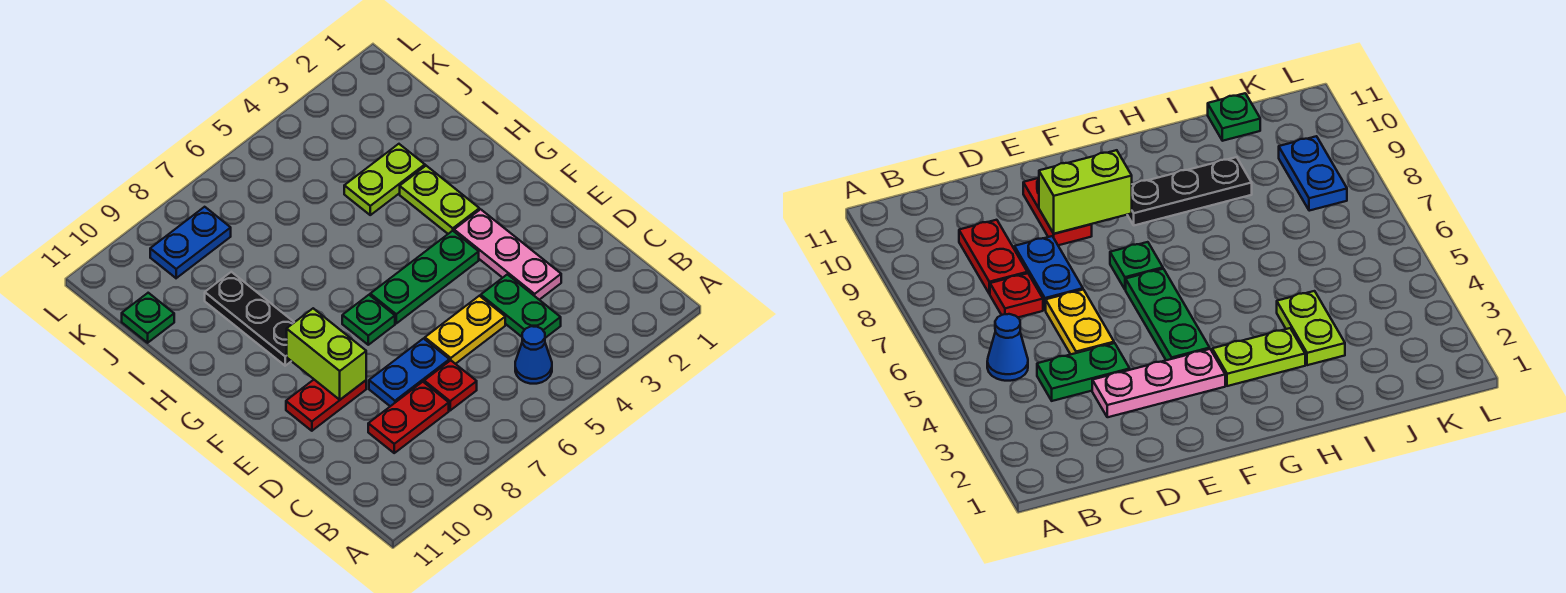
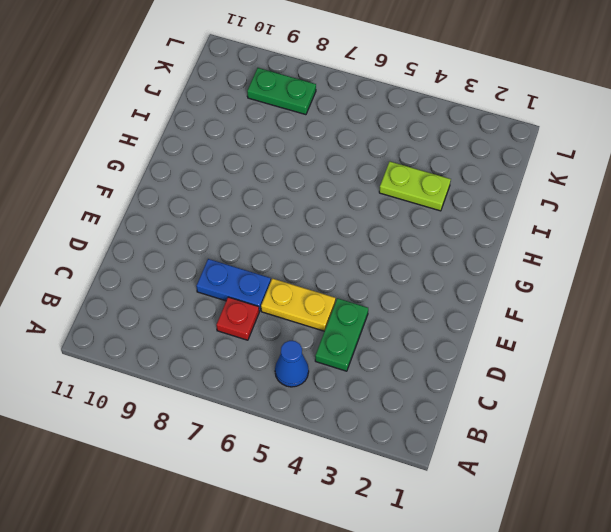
green 1x2 plate [247,68,316,115] -> blue 1x2 plate [150,207,231,278]
none -> red 1x2 plate [368,382,449,453]
none -> pink 1x3 plate [454,209,561,300]
none -> red 1x2 plate [286,380,366,431]

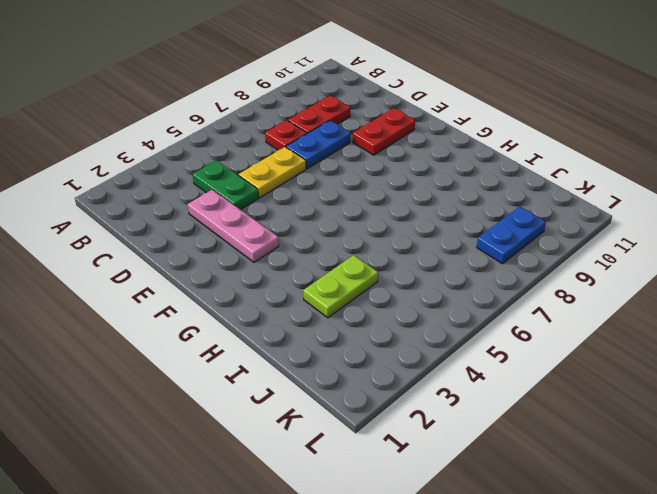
none -> blue 1x1 cone [515,326,552,384]
none -> green 1x3 plate [370,231,479,323]
none -> green 1x1 plate [342,295,395,345]

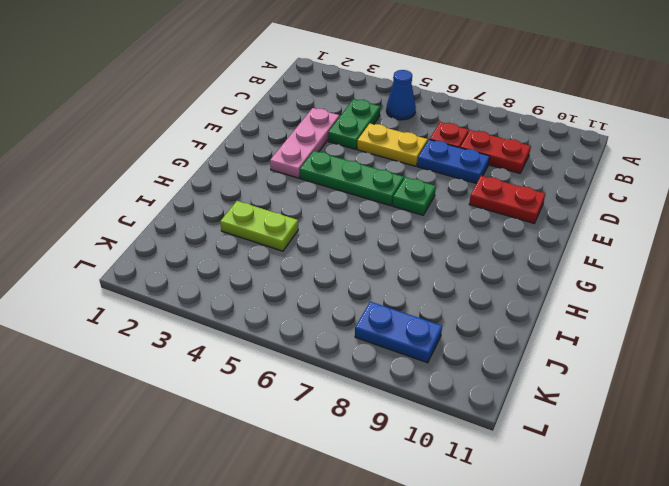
none -> lime 1x2 plate [400,166,479,234]
none -> black 1x3 plate [205,272,294,366]
none -> green 1x1 plate [122,293,174,343]

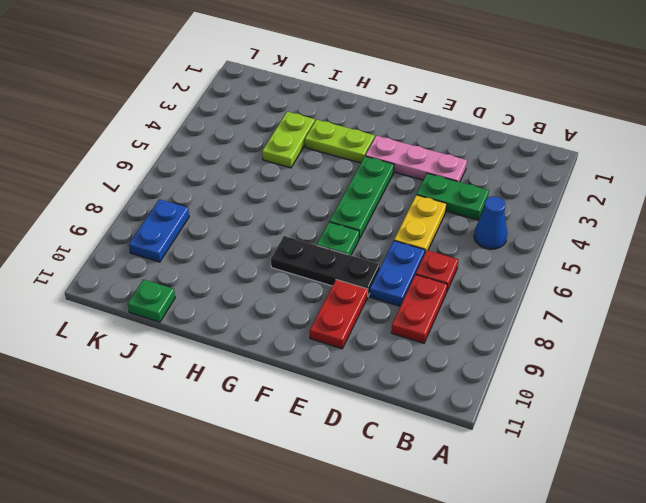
black 1x3 plate [271,236,380,296] -> black 1x3 plate moved to [205,272,294,366]
none -> lime 1x2 brick [287,308,366,400]

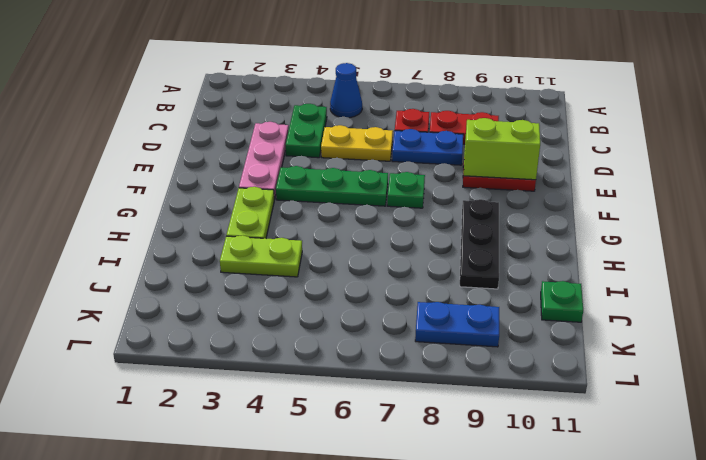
lime 1x2 brick [464,118,540,180] -> lime 1x2 brick turned to [287,308,366,400]

